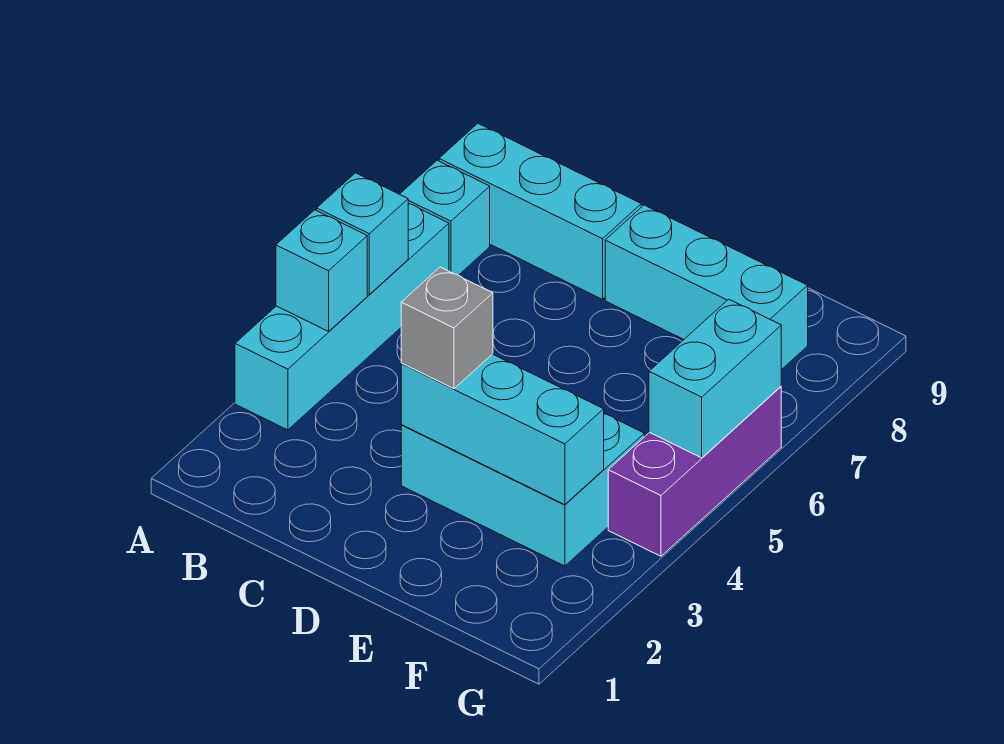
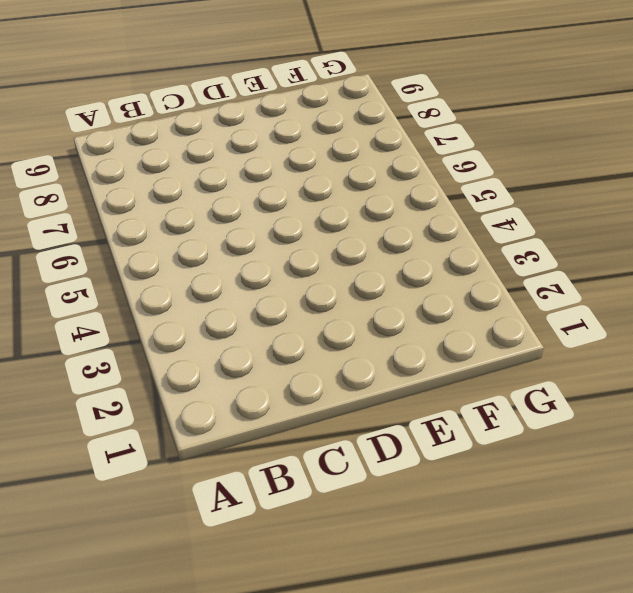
none -> cyan 1x4 brick [235,203,449,430]
none -> cyan 1x1 brick [400,160,490,275]

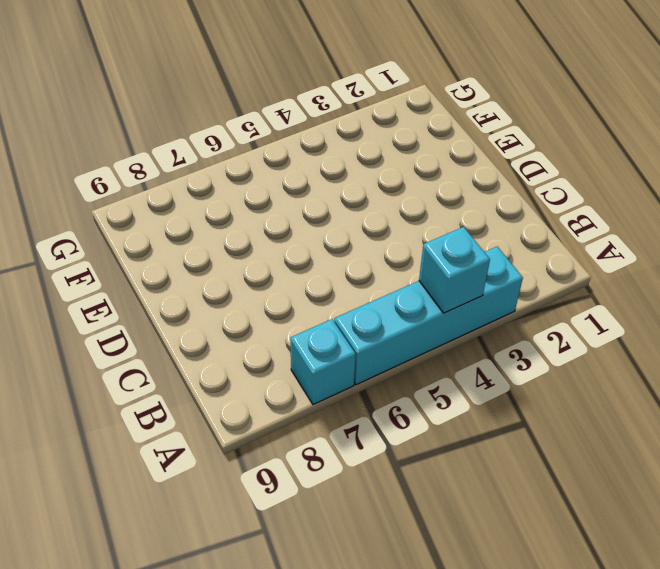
none -> cyan 1x3 brick [439,123,641,299]
none -> cyan 2x3 brick [401,414,644,566]

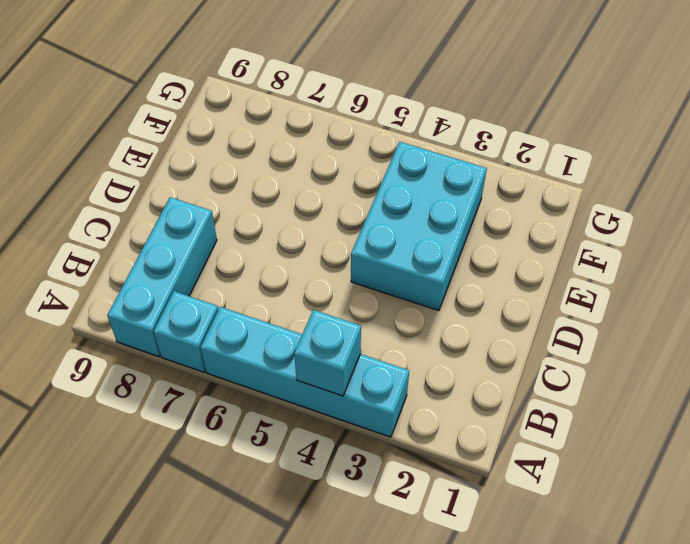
none -> cyan 1x3 brick [605,205,808,370]
none -> purple 1x3 brick [608,387,781,556]

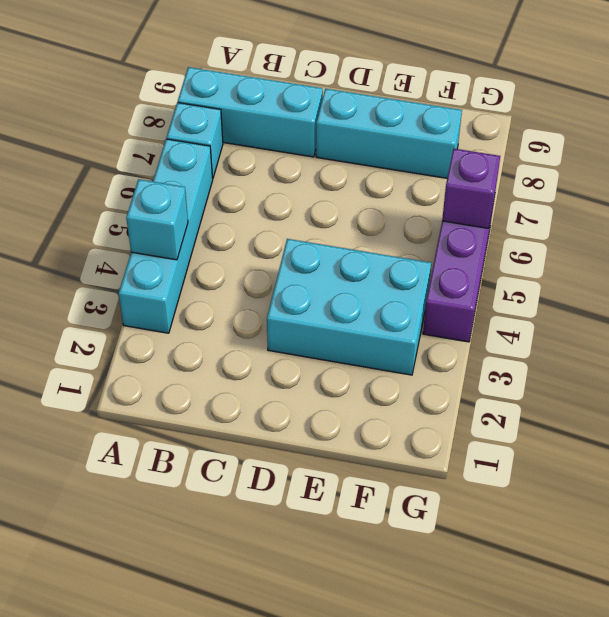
purple 1x1 brick [442,149,500,228] -> cyan 1x2 brick [649,299,781,458]
none -> cyan 1x1 brick [317,173,408,294]
none -> cyan 1x3 brick [401,354,604,505]

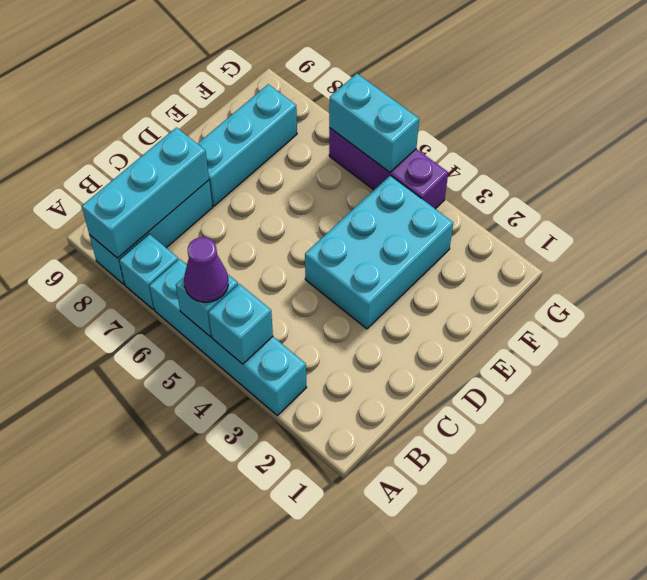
purple 1x1 cone [184,237,228,302] -> none
cyan 1x3 brick [82,128,209,258] -> cyan 1x3 brick moved to [401,354,604,505]
none -> grey 1x1 brick [401,267,493,389]

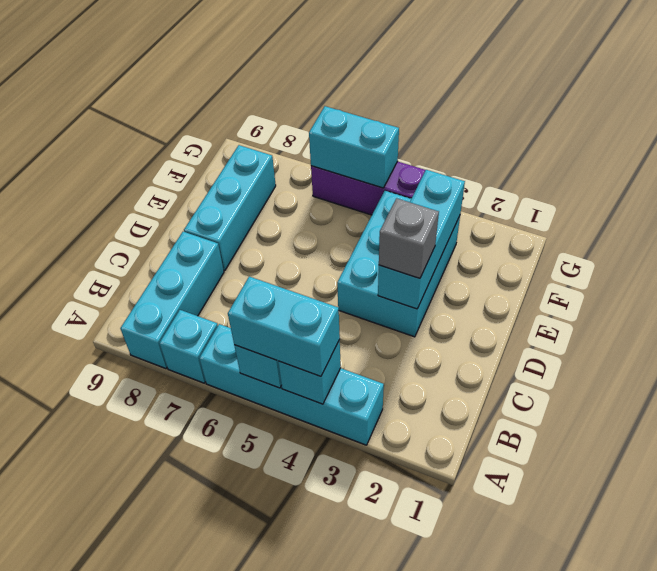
cyan 1x2 brick [228,277,340,376] -> none

